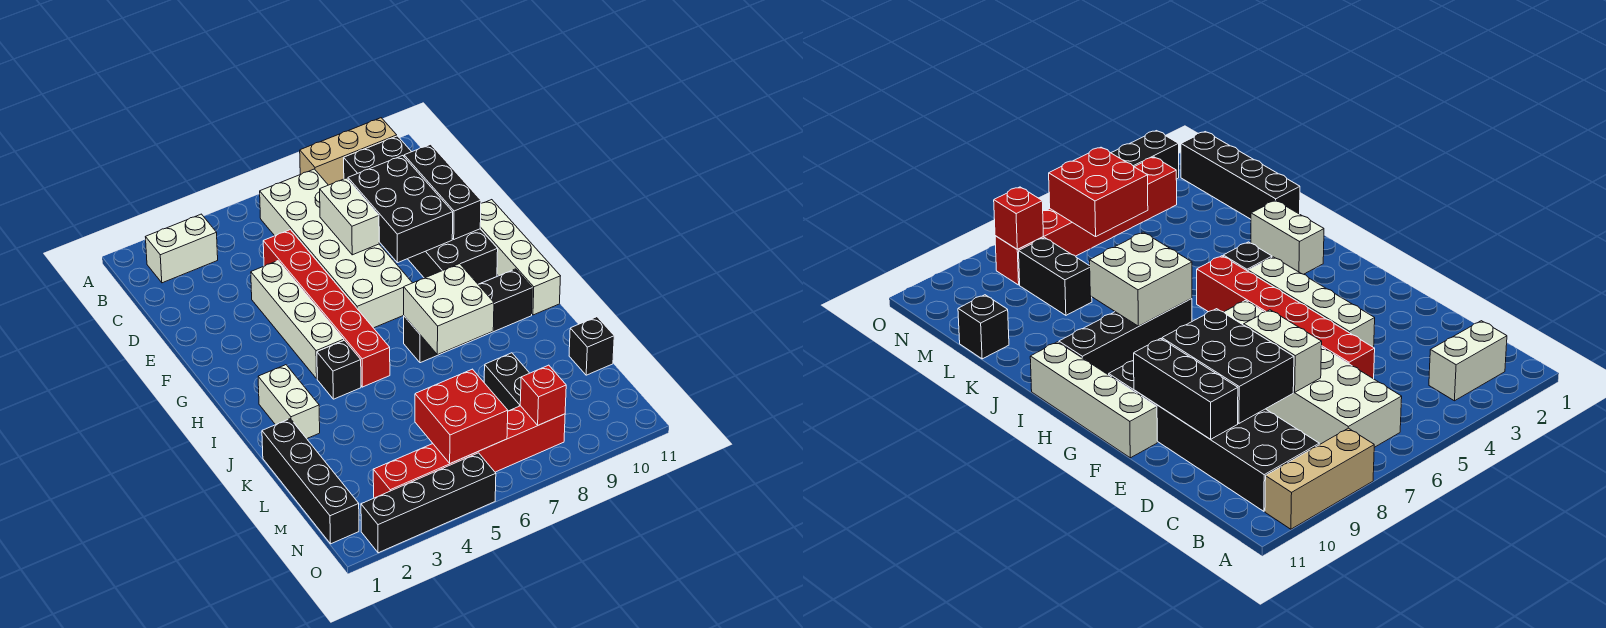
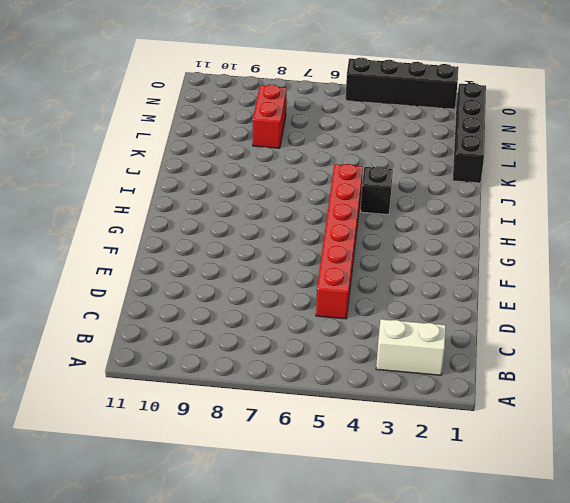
red 1x2 brick [253,85,286,148] -> black 1x2 brick [484,353,529,411]
none -> tan 1x3 brick [300,118,397,185]
none -> white 2x6 brick [260,169,412,328]
none -> black 2x6 brick [344,136,498,284]

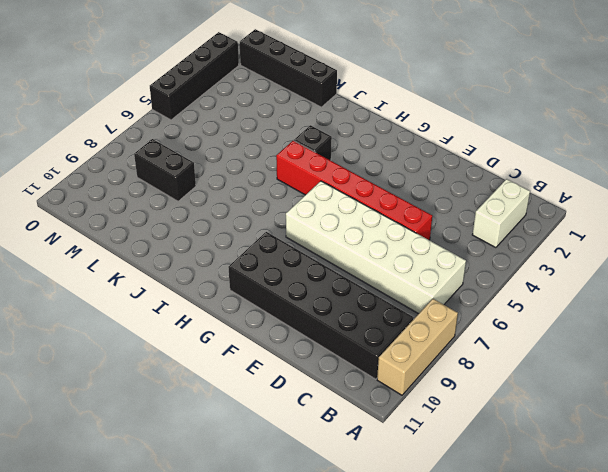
none -> white 1x4 brick [251,261,344,379]
none -> white 1x4 brick [480,200,560,315]
none -> white 1x2 brick [258,365,320,439]

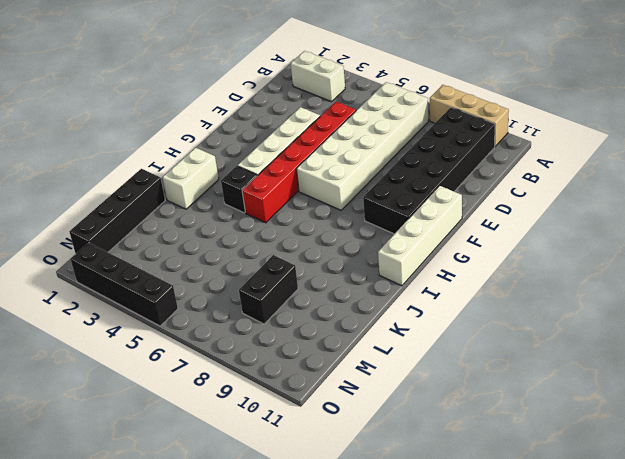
none -> black 1x4 brick [404,269,532,363]
none -> black 1x1 brick [569,317,614,375]
none -> red 1x6 brick [373,406,565,498]

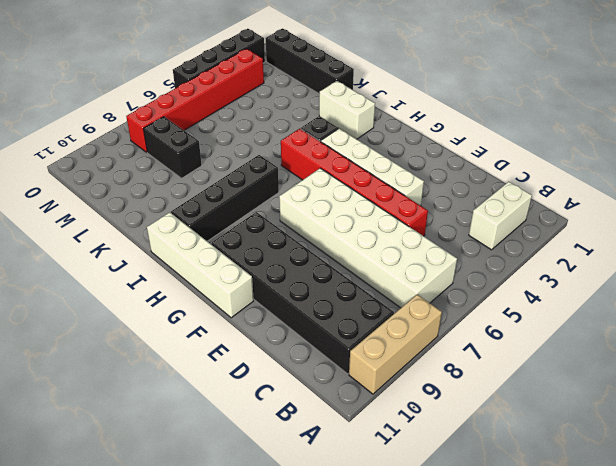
none -> black 1x1 brick [569,317,614,375]
none -> white 1x2 brick [320,178,379,255]
none -> black 2x3 brick [348,156,453,263]

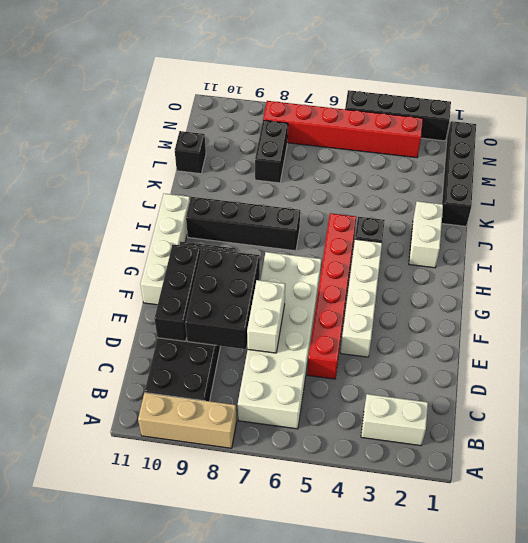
none -> white 2x2 brick [404,264,494,355]
none -> red 2x2 brick [415,369,508,463]
none -> red 1x1 brick [520,365,566,425]

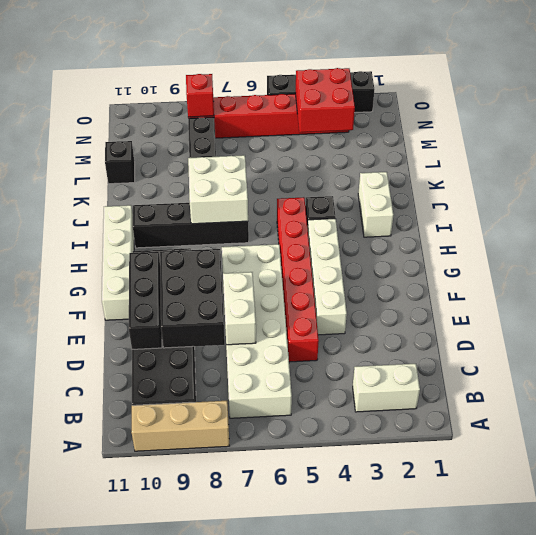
red 2x2 brick [295,68,355,132] -> red 2x2 brick moved to [415,369,508,463]
none -> black 1x4 brick [262,419,359,544]

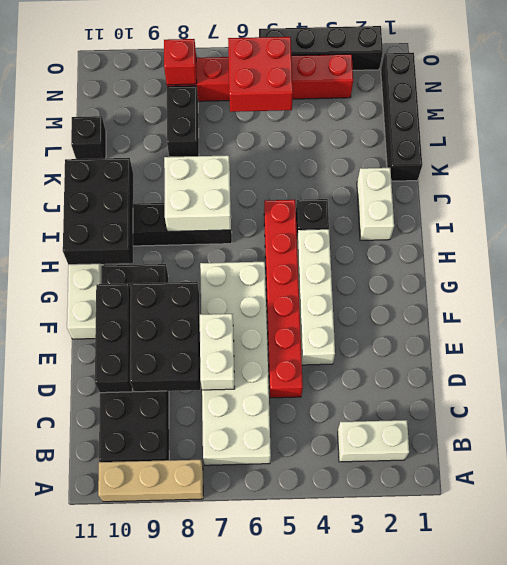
black 2x3 brick [63,158,133,265] -> none

